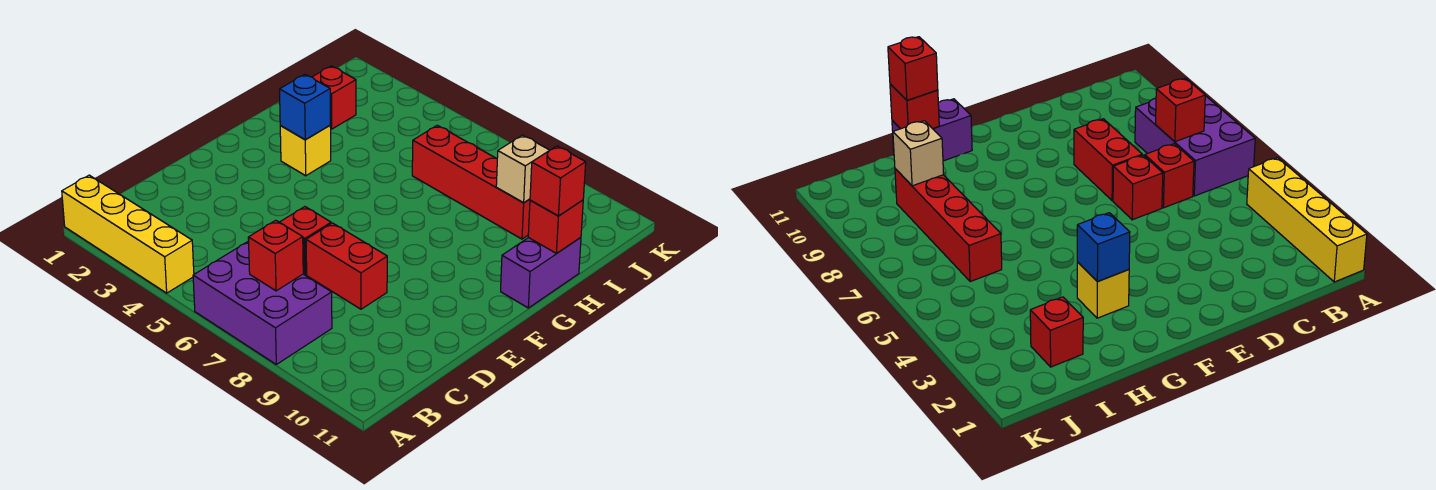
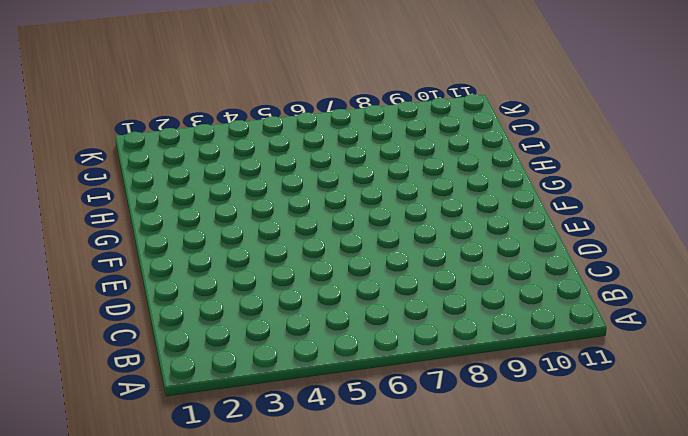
none -> yellow 1x4 brick [62,175,194,293]
none -> purple 2x3 brick [193,241,332,364]
none -> red 1x1 brick [1145,144,1194,208]

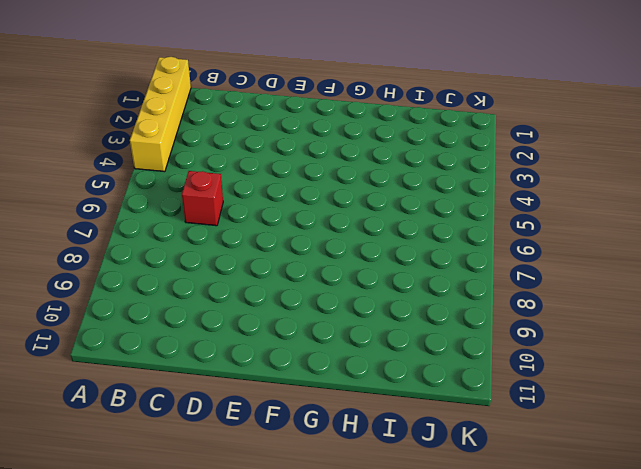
none -> purple 2x3 brick [193,241,332,364]
none -> red 1x1 brick [280,207,331,275]
none -> red 1x2 brick [306,223,387,309]

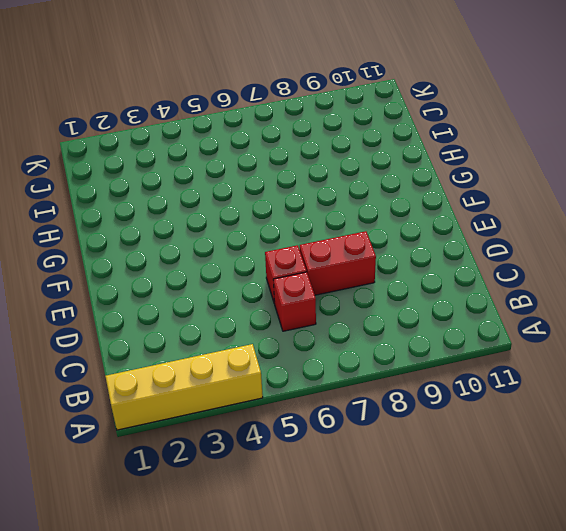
none -> purple 2x3 brick [193,241,332,364]
none -> yellow 1x1 brick [280,126,331,176]
none -> purple 1x2 brick [501,238,581,308]

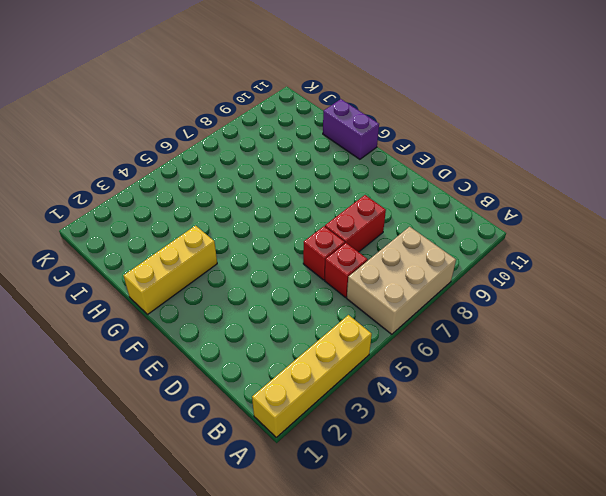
tan 2x3 brick [347,227,456,334] -> purple 2x3 brick [193,241,332,364]
yellow 1x3 brick [123,226,217,314] -> yellow 1x1 brick [280,126,331,176]
none -> red 1x1 brick [313,66,356,129]
none -> red 1x4 brick [412,125,530,239]
none -> red 1x1 brick [248,220,303,291]

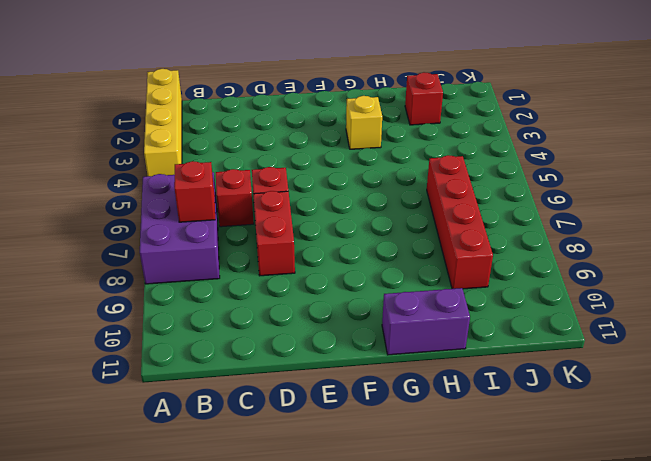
none -> blue 1x1 brick [280,74,330,140]
none -> red 1x1 brick [528,200,583,253]
none -> tan 1x1 brick [496,135,549,203]

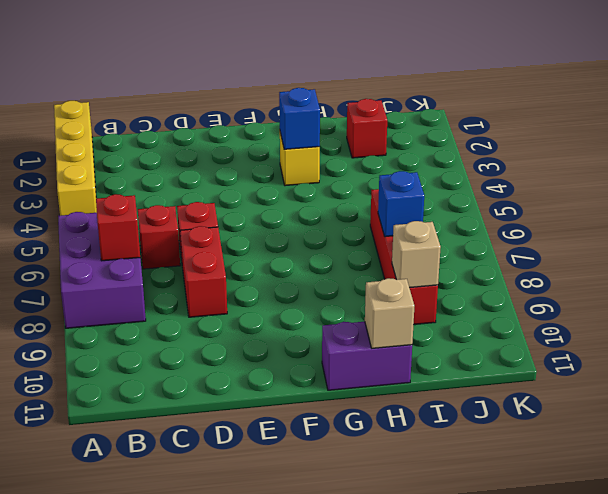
tan 1x1 brick [365,278,414,348] -> red 1x1 brick [528,200,583,253]
blue 1x1 brick [378,171,424,237] -> none
none -> red 1x1 brick [530,146,586,216]

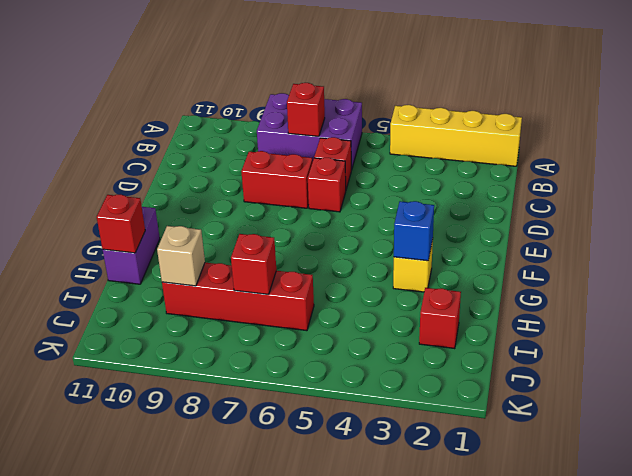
red 1x1 brick [231,234,276,294] -> red 1x1 brick moved to [530,146,586,216]

